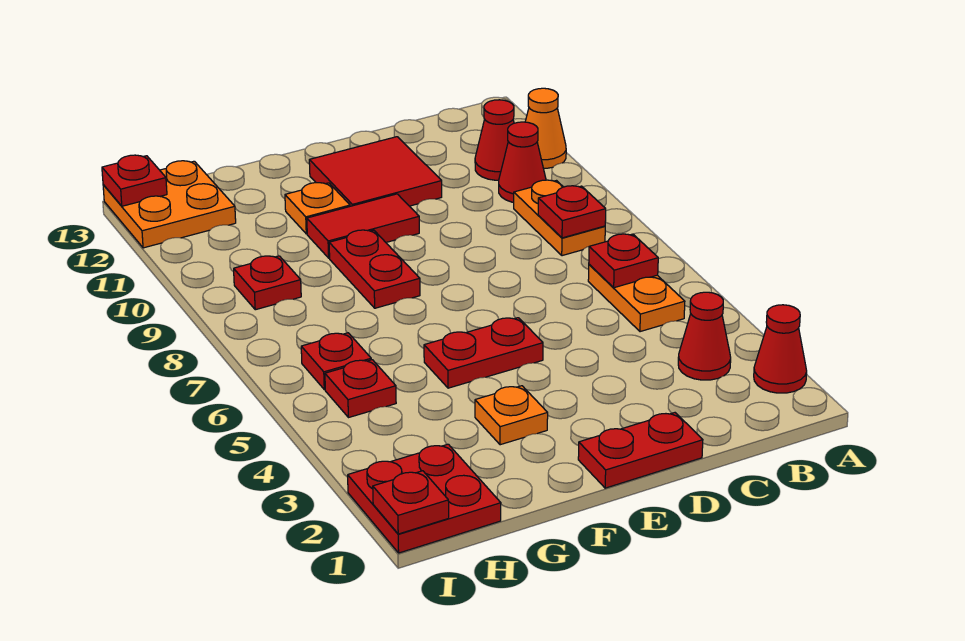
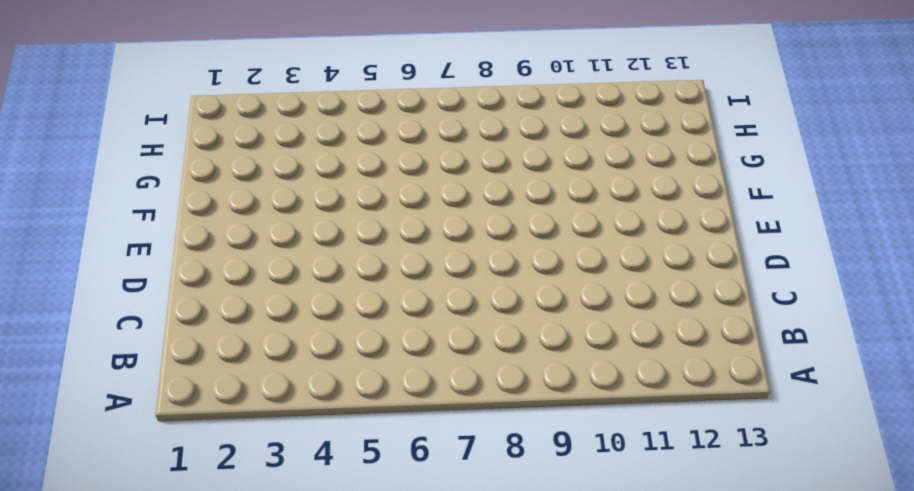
none -> red 1x1 cone [754,305,807,393]
none -> orange 1x1 cone [525,88,566,168]
none -> red 1x1 cone [678,292,731,380]

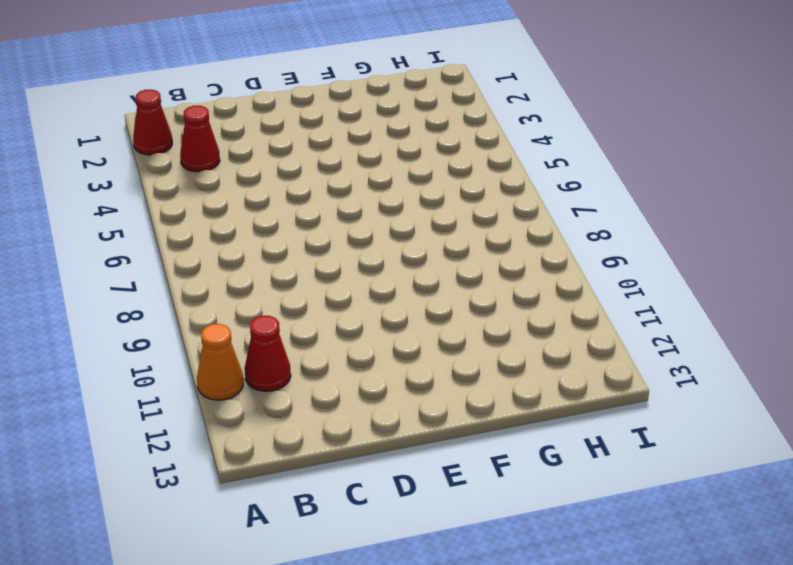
none -> orange 1x2 plate [588,264,685,332]
none -> orange 1x2 plate [514,180,605,256]
none -> red 1x1 cone [499,122,546,202]

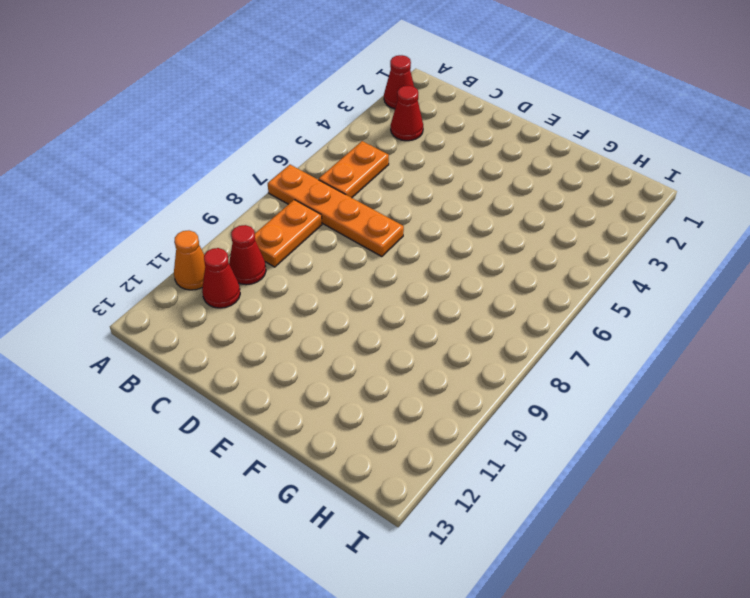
orange 1x4 plate [268,165,404,257] -> none
none -> red 1x2 plate [578,413,703,488]
none -> red 2x2 tile [309,137,442,206]
none -> red 1x2 plate [424,318,543,388]

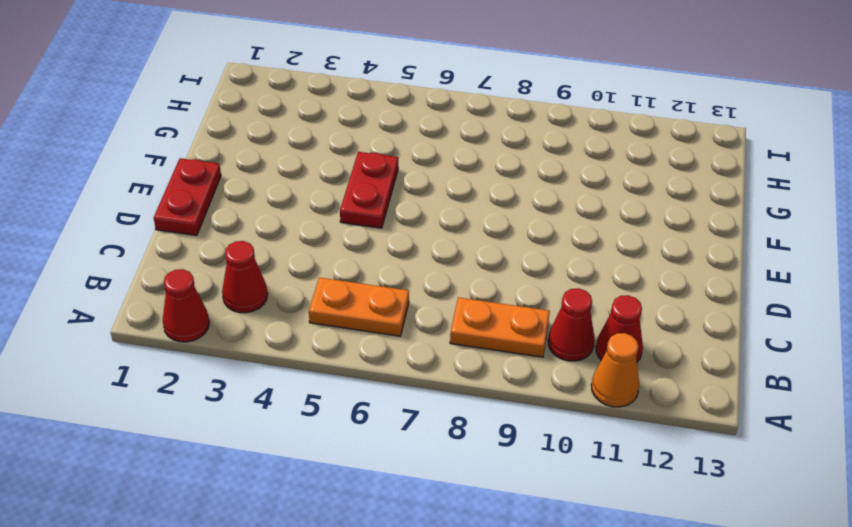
none -> red 2x2 tile [309,137,442,206]
none -> red 1x2 tile [307,194,419,258]
none -> orange 1x1 plate [475,386,548,445]

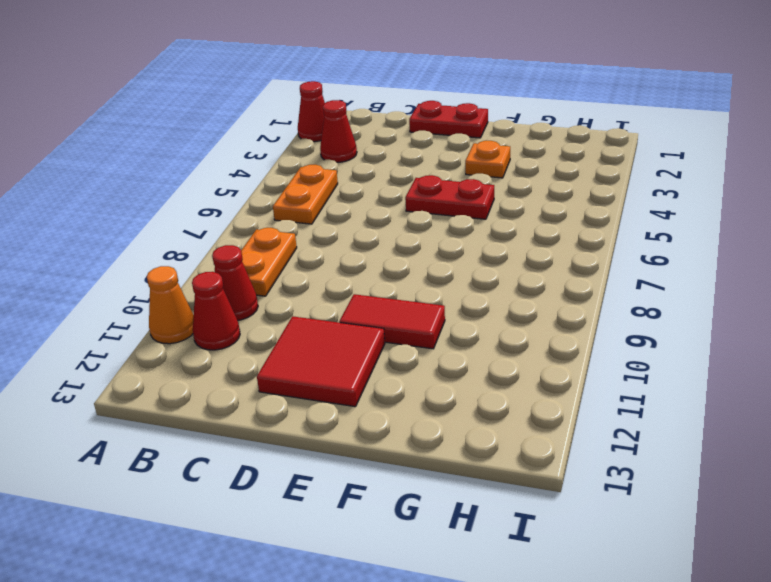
none -> red 1x2 plate [329,230,420,308]
none -> orange 1x1 plate [285,183,350,234]
none -> red 2x2 plate [348,444,501,553]

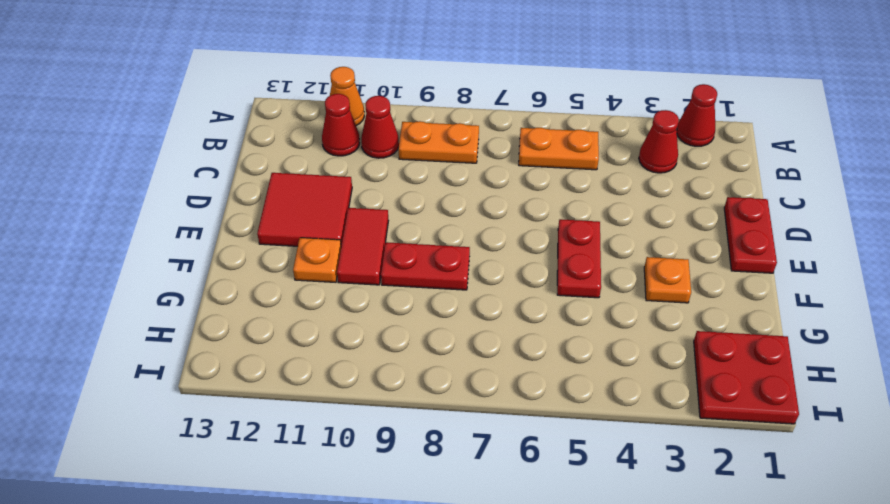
none -> red 1x1 plate [325,360,396,418]
none -> red 1x1 plate [301,333,371,390]
none -> red 1x1 plate [234,256,301,310]

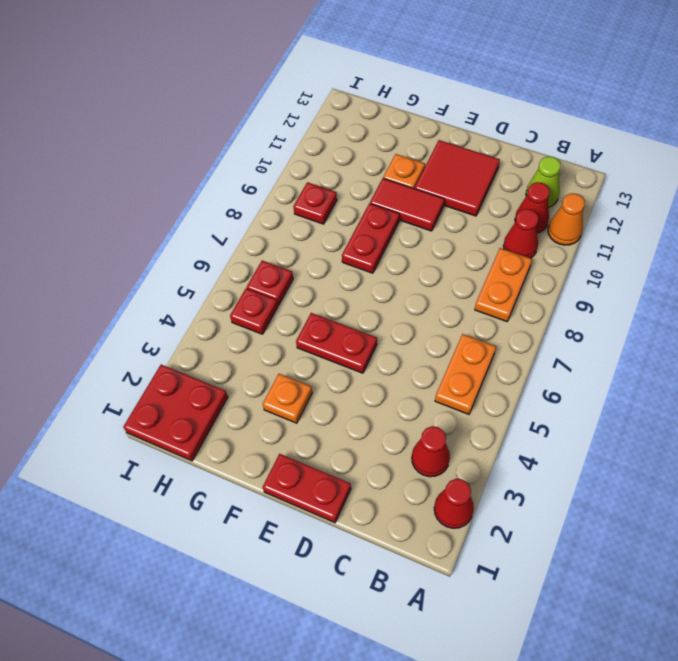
lime 1x1 cone [526,156,561,207] -> none
none -> orange 2x2 plate [103,161,236,248]
none -> red 1x1 plate [589,234,658,288]
none -> red 1x1 plate [538,186,606,238]

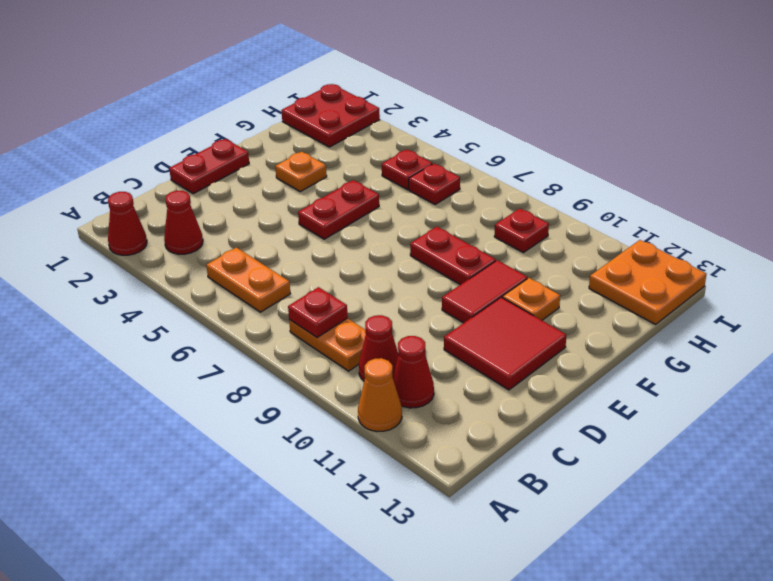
none -> red 1x1 plate [589,234,658,288]
none -> red 1x1 plate [373,471,449,534]
none -> red 1x1 plate [102,155,167,206]

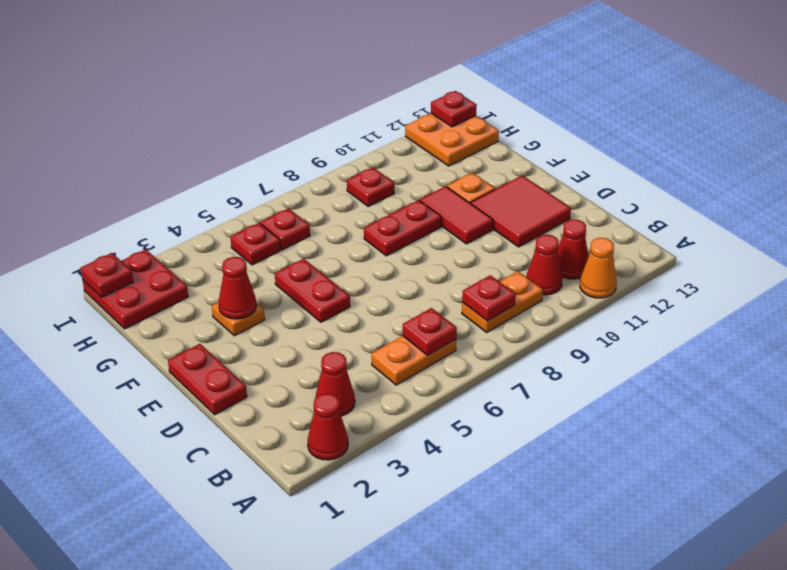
red 1x1 cone [219,257,256,319] -> none

